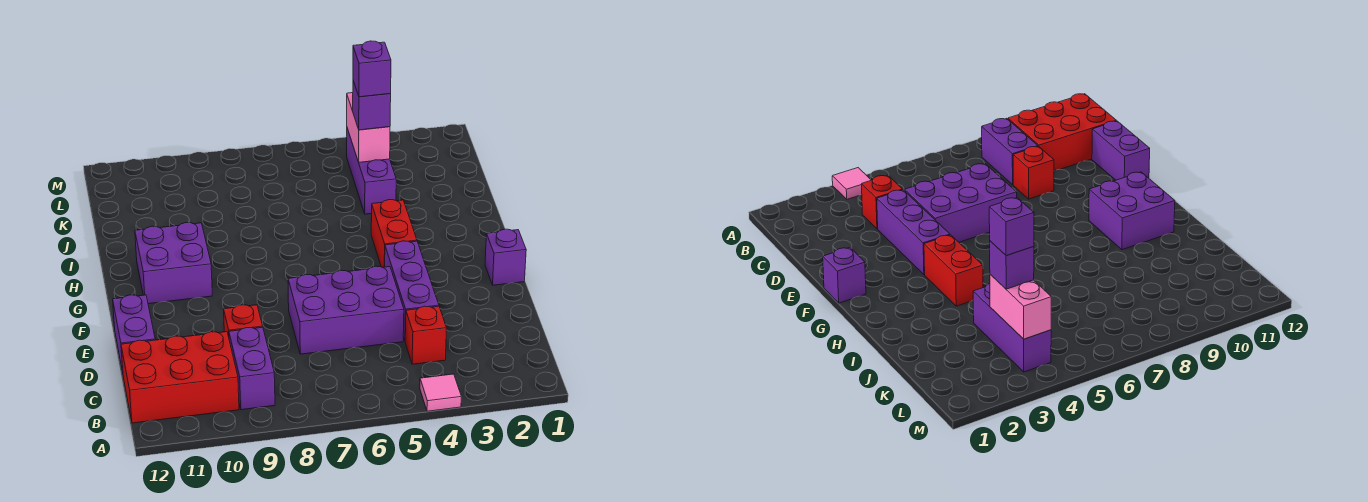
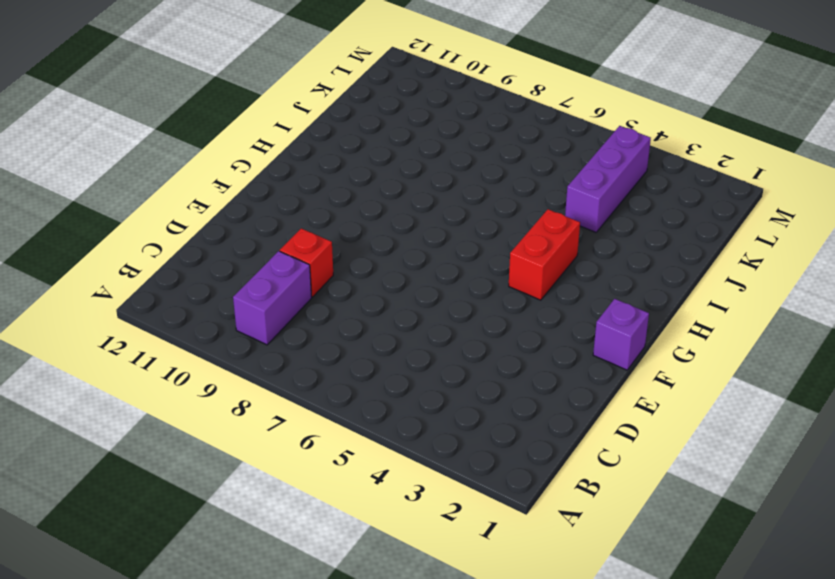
none -> pink 1x1 tile [420,374,461,411]
none -> red 2x3 brick [121,332,239,423]
none -> red 1x1 brick [405,306,446,364]

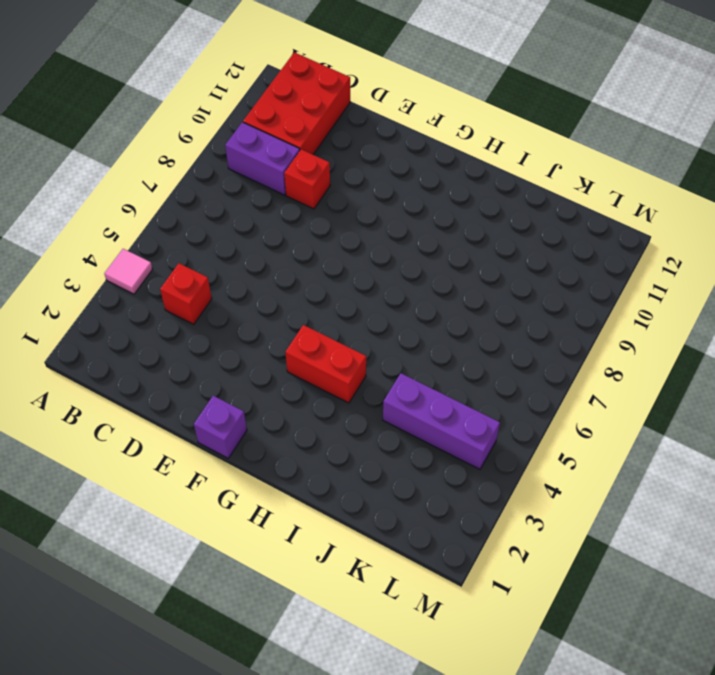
none -> purple 1x3 brick [385,241,439,340]
none -> purple 2x3 brick [288,266,404,354]
none -> purple 1x2 brick [113,295,155,373]

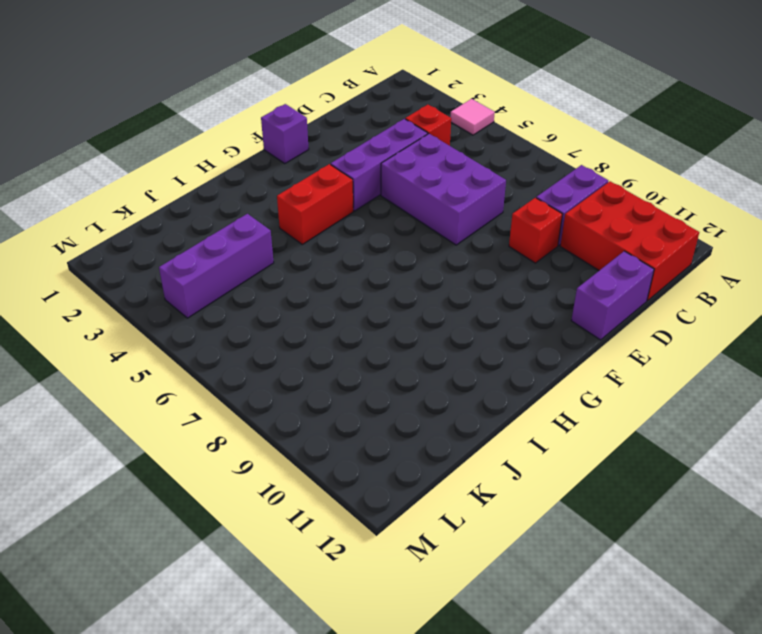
none -> purple 2x2 brick [135,223,212,304]
none -> pink 1x2 brick [347,93,390,162]
none -> purple 1x1 brick [353,81,391,130]

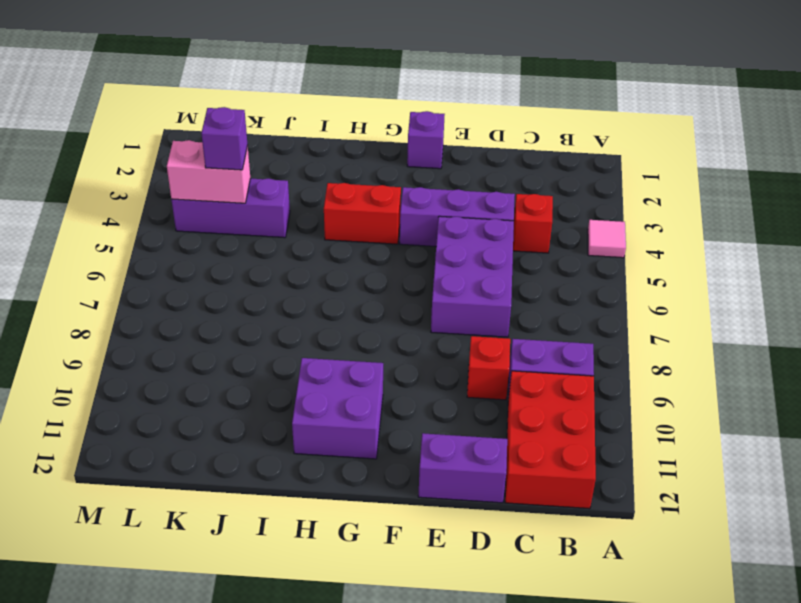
none -> purple 1x1 brick [353,41,391,97]

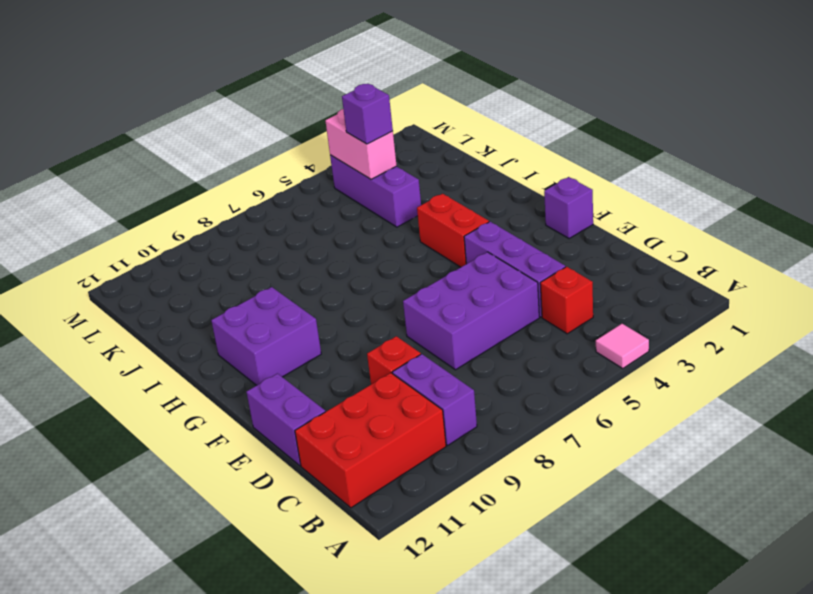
none -> purple 1x1 brick [353,41,391,97]

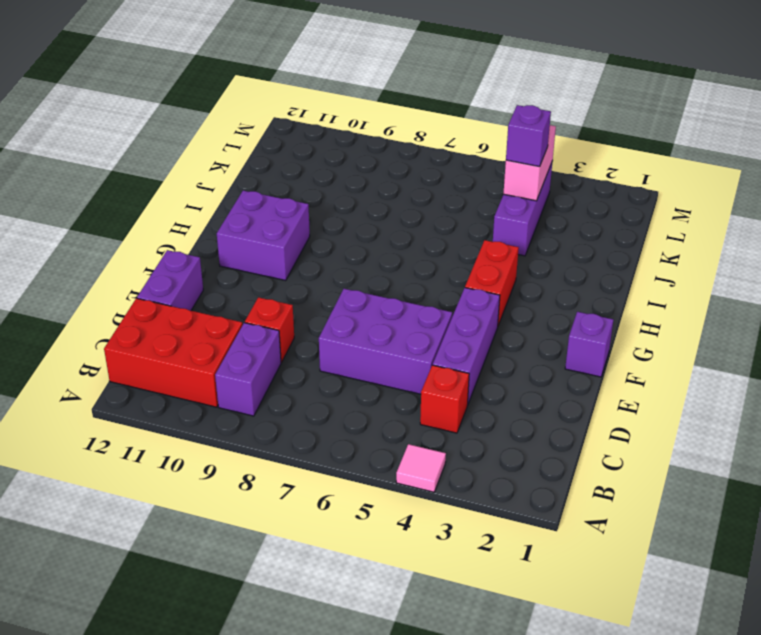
none -> purple 1x1 brick [353,41,391,97]

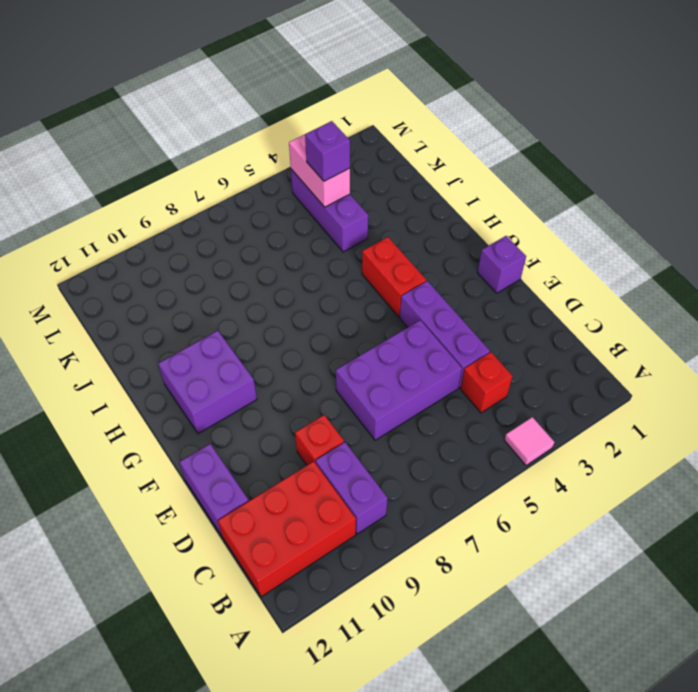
none -> purple 1x1 brick [353,41,391,97]

